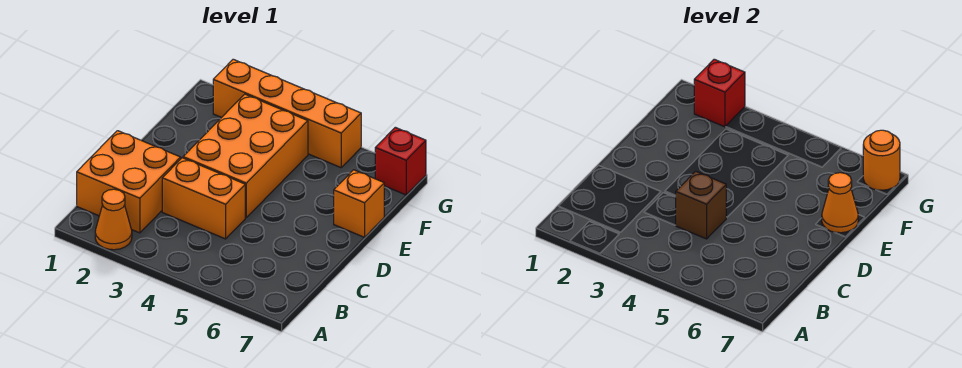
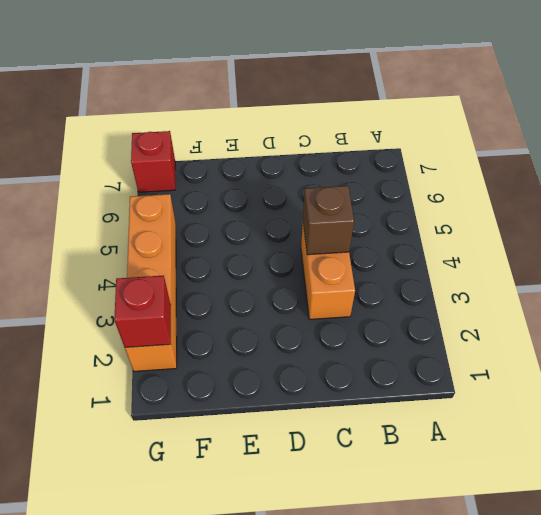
none -> orange 1x1 cone [95,189,132,250]
none -> orange 2x2 brick [77,131,181,233]

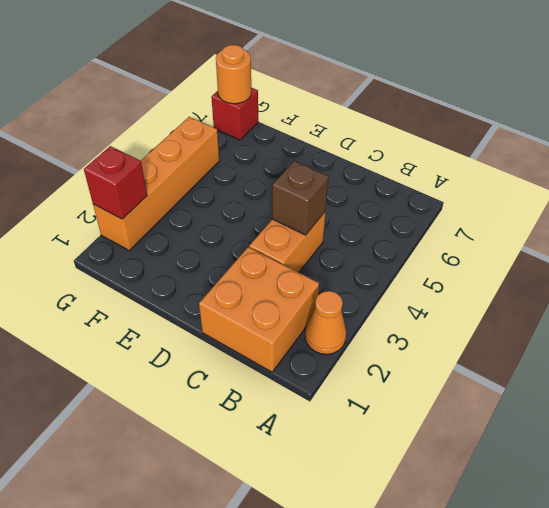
none -> orange 2x3 brick [183,94,308,217]
none -> orange 1x1 brick [334,170,384,237]

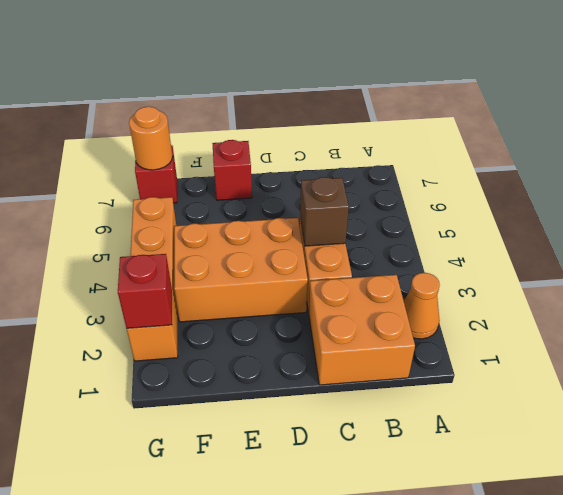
red 1x1 brick [212,140,252,200] -> orange 1x1 brick [334,170,384,237]
none -> orange 1x1 cone [822,173,858,233]

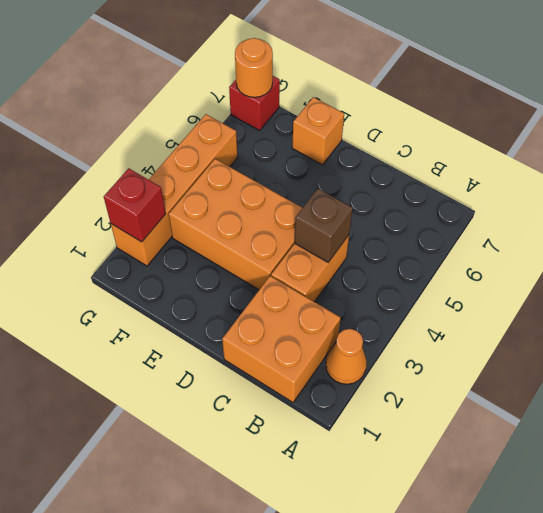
none -> orange 1x1 cone [822,173,858,233]

